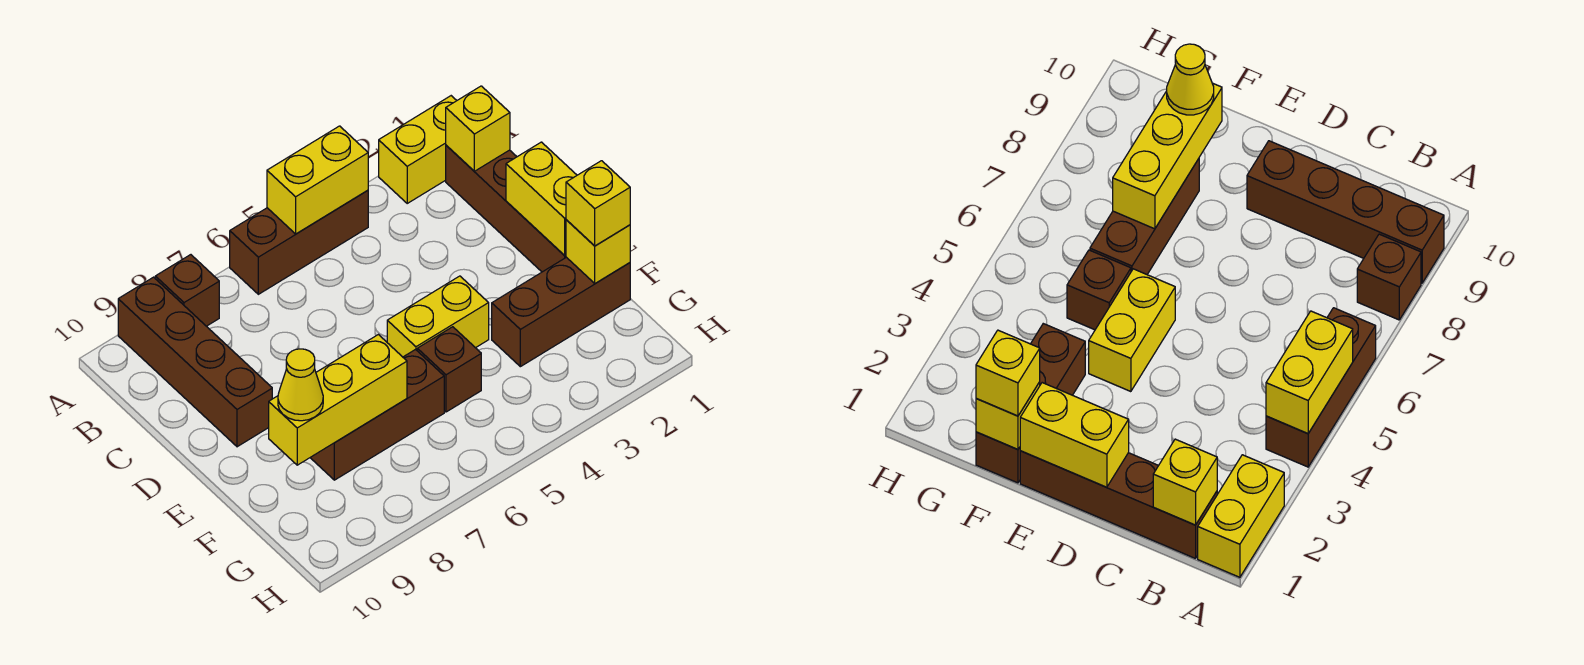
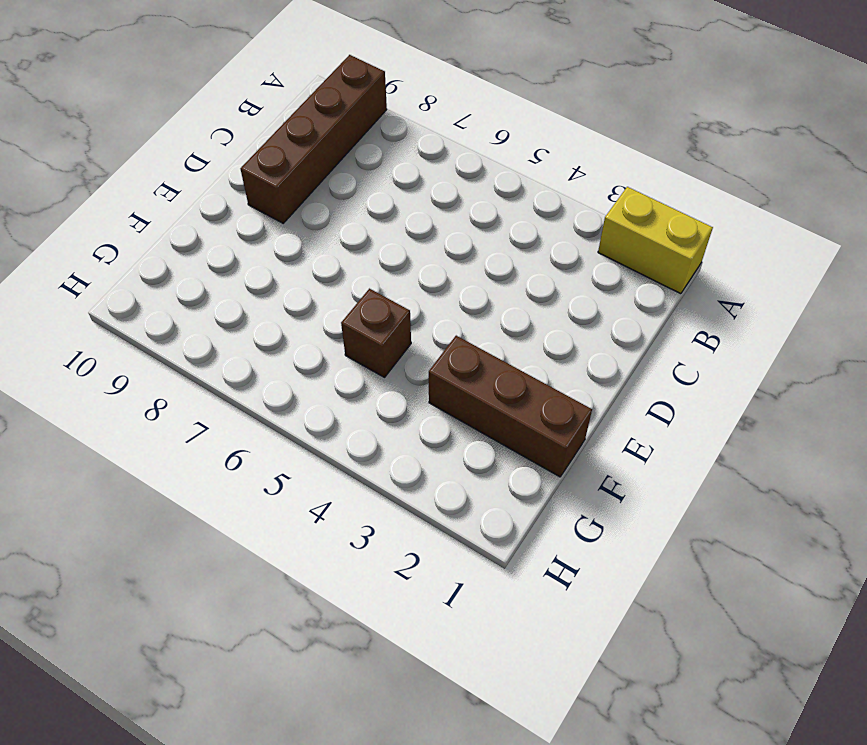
none -> brown 1x3 brick [230,190,368,294]
none -> brown 1x1 brick [155,255,219,326]
none -> brown 1x4 brick [446,145,566,272]

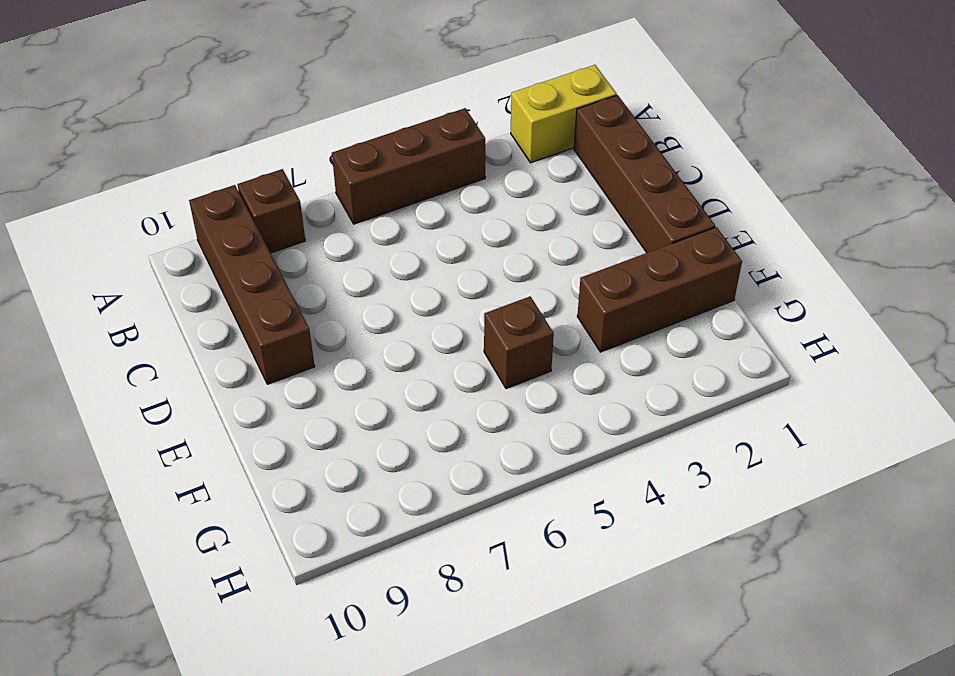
none -> yellow 1x2 brick [387,276,489,357]
none -> brown 1x3 brick [310,350,444,480]
none -> yellow 1x2 brick [267,126,368,234]

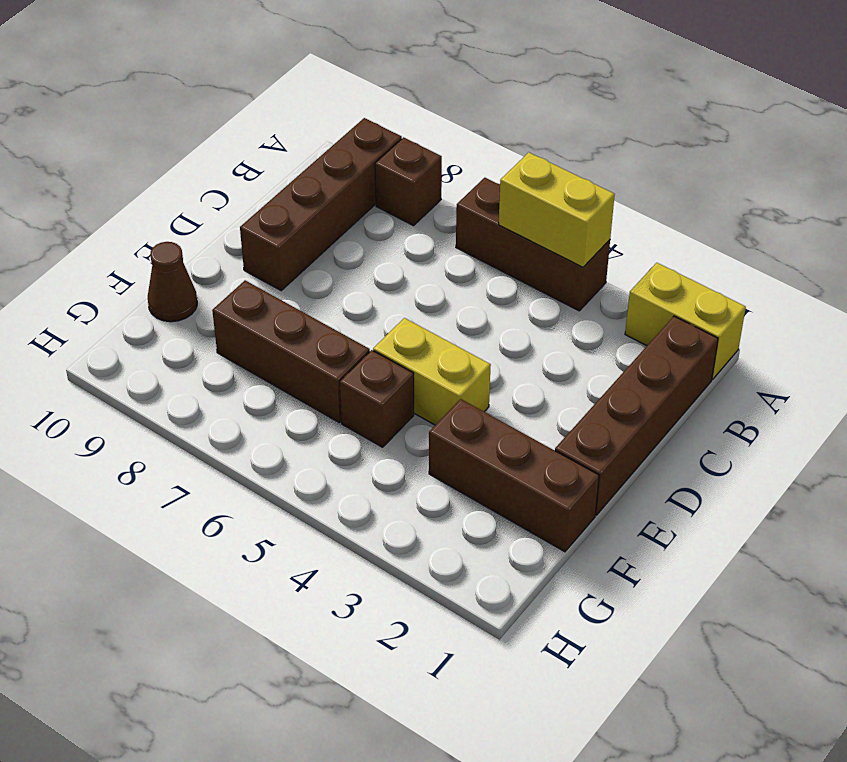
brown 1x1 cone [148,242,197,322] -> none
none -> yellow 1x1 brick [446,86,510,171]
none -> yellow 1x2 brick [506,142,577,256]
none -> yellow 1x1 brick [566,220,630,283]

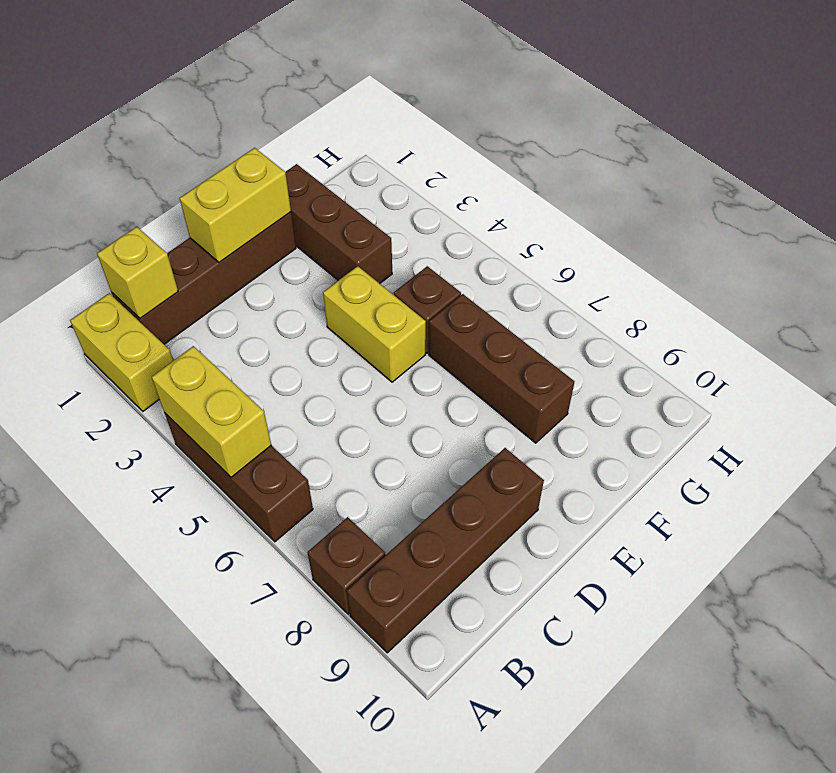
none -> yellow 1x1 brick [566,220,630,283]
none -> yellow 1x3 brick [269,335,407,465]
none -> yellow 1x1 brick [566,161,630,246]

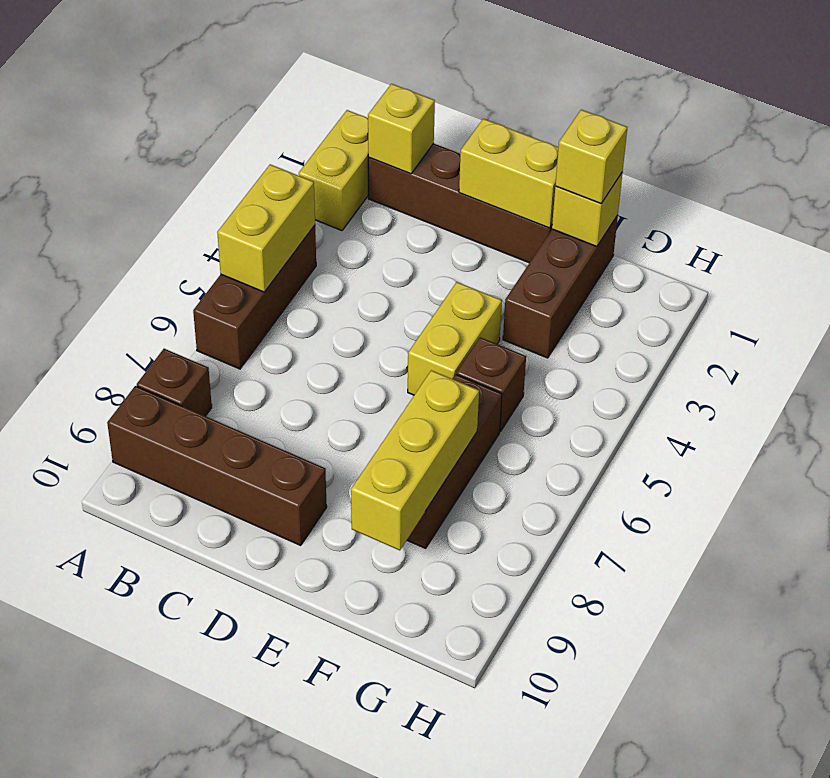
none -> yellow 1x1 cone [278,349,323,421]

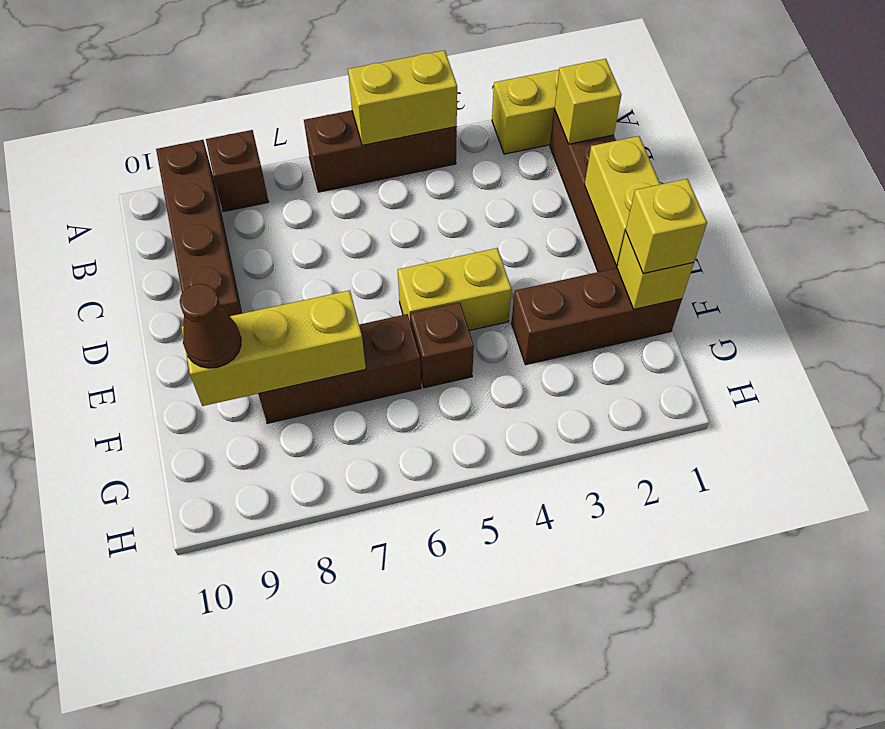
brown 1x1 cone [180,284,241,368] -> yellow 1x1 cone [278,349,323,421]

